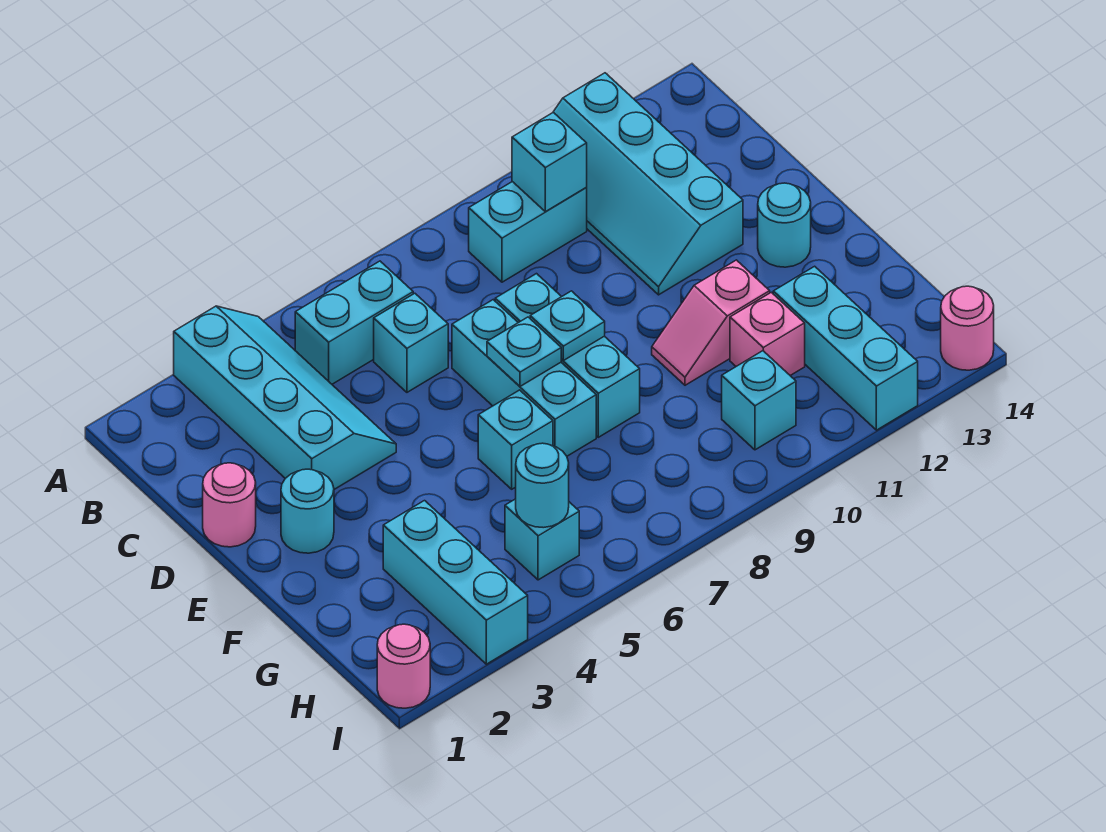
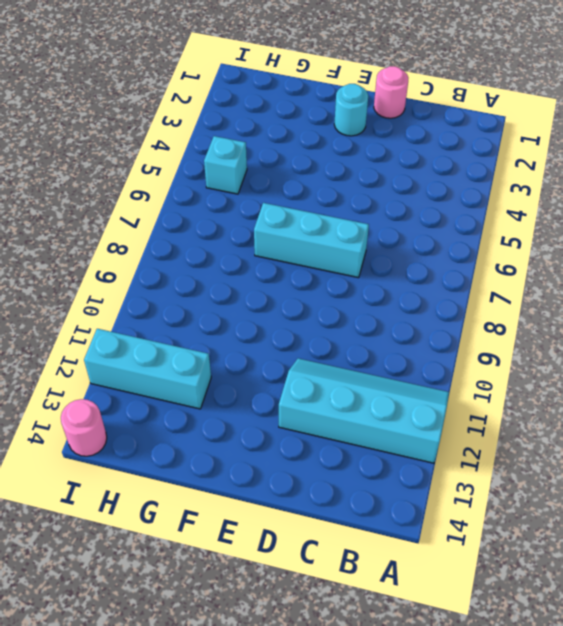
none -> cyan 2x4 slope [174,306,396,489]
none -> cyan 1x2 brick [295,261,413,384]
none -> cyan 1x2 brick [469,182,587,282]

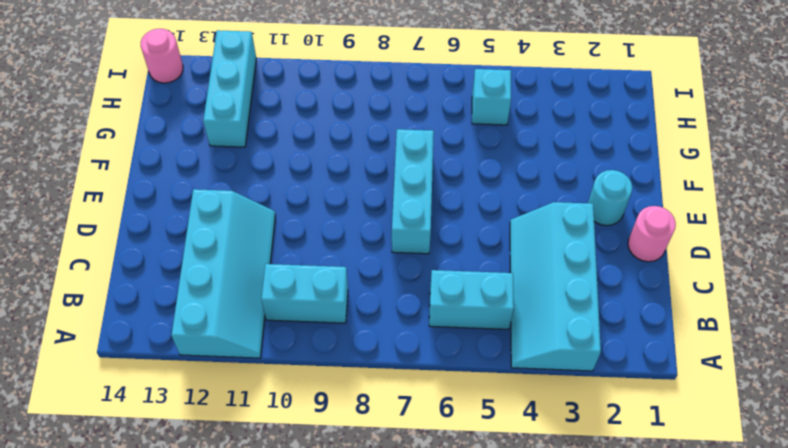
none -> cyan 1x1 brick [374,293,448,392]
none -> cyan 1x3 brick [495,274,640,437]
none -> cyan 1x1 round brick [758,183,811,267]

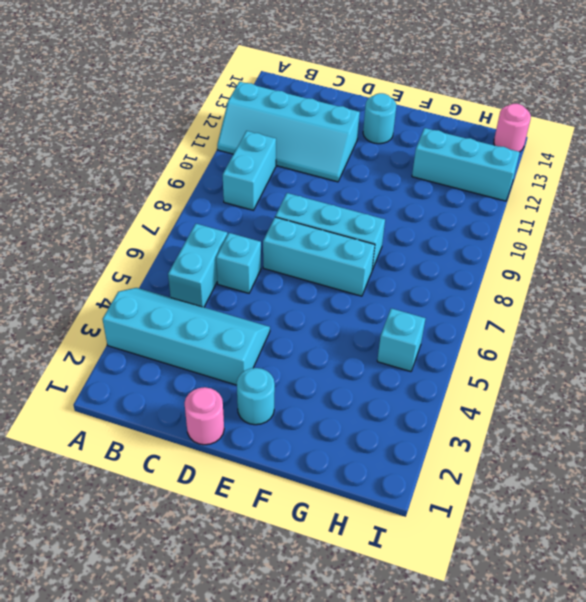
none -> cyan 1x1 brick [478,390,553,489]
none -> pink 1x2 slope [652,260,770,385]
none -> cyan 1x3 brick [383,501,528,664]

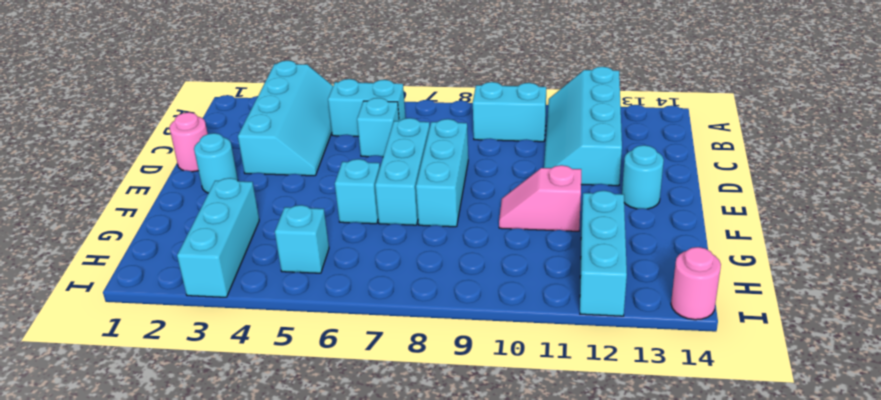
none -> pink 1x1 brick [730,292,805,376]
none -> cyan 1x1 brick [722,351,796,450]
none -> pink 1x1 round brick [377,624,430,708]

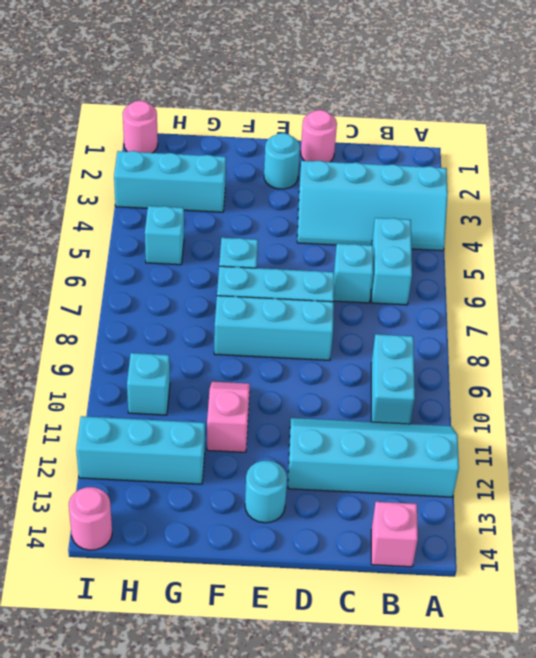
pink 1x1 brick [371,502,418,567] -> pink 1x1 brick moved to [730,292,805,376]
none -> cyan 1x1 brick [512,112,587,212]
none -> cyan 1x1 plate [487,317,561,386]
none -> cyan 1x1 plate [530,291,605,361]

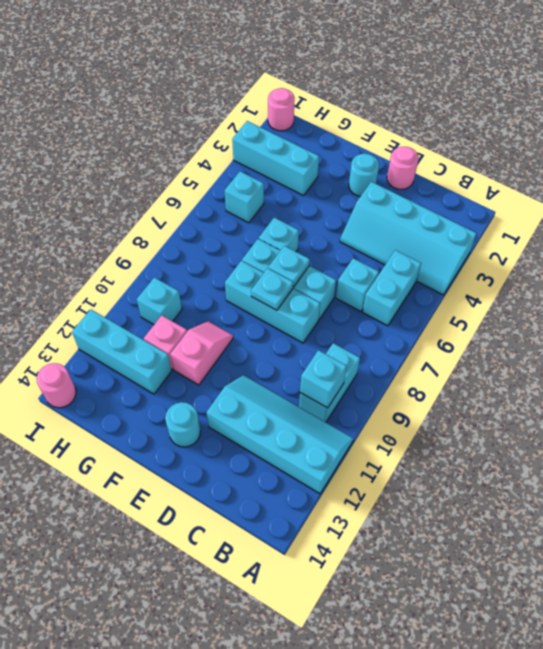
none -> cyan 1x1 round brick [516,443,569,528]

